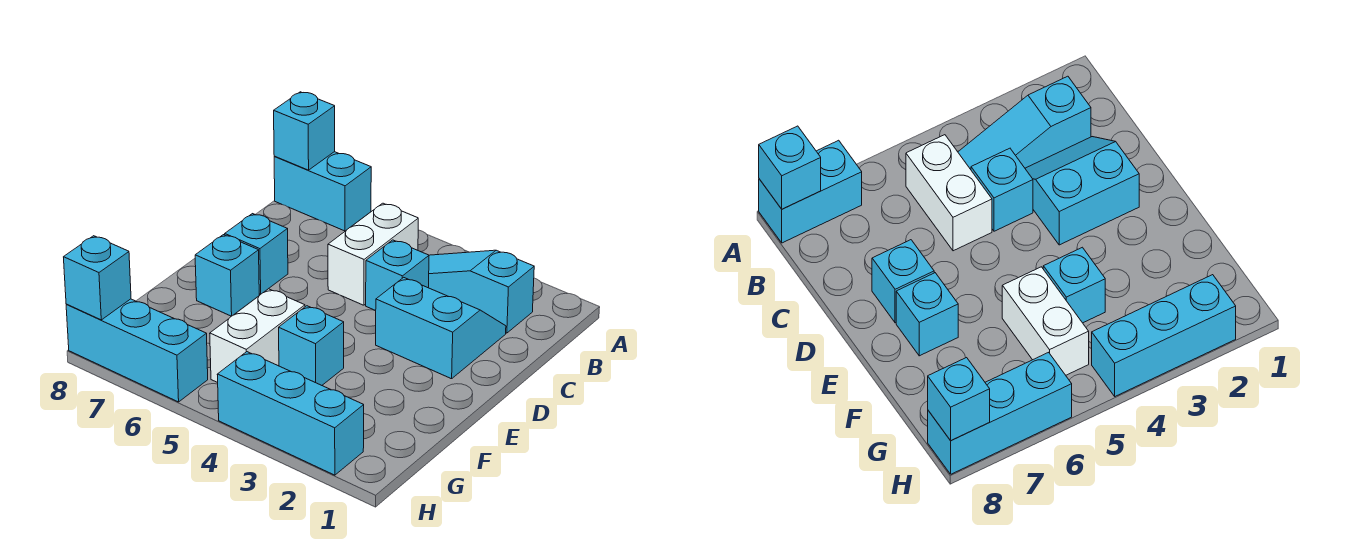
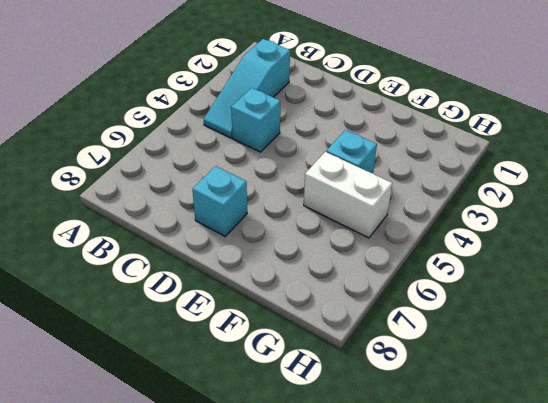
none -> cyan 1x2 brick [274,152,371,231]
none -> white 1x2 brick [328,203,418,305]
none -> cyan 2x2 slope [376,277,506,379]

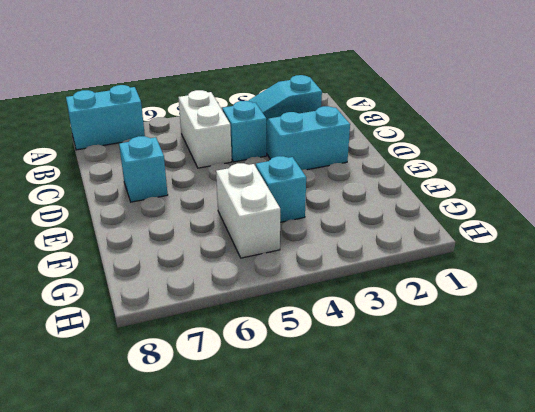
none -> cyan 1x1 brick [195,235,259,316]
none -> cyan 1x3 brick [217,352,364,475]
none -> cyan 1x3 brick [66,299,208,402]

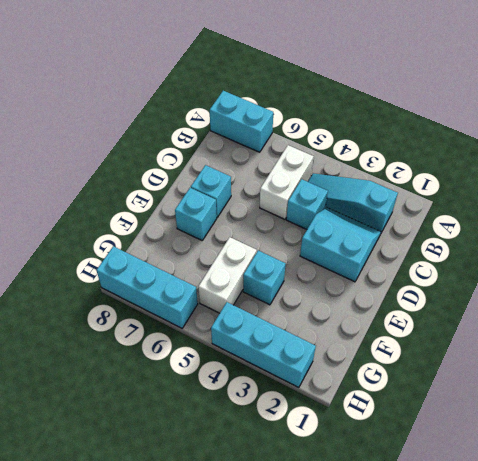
none -> cyan 1x1 brick [274,92,335,170]
none -> cyan 1x1 brick [64,236,131,320]

